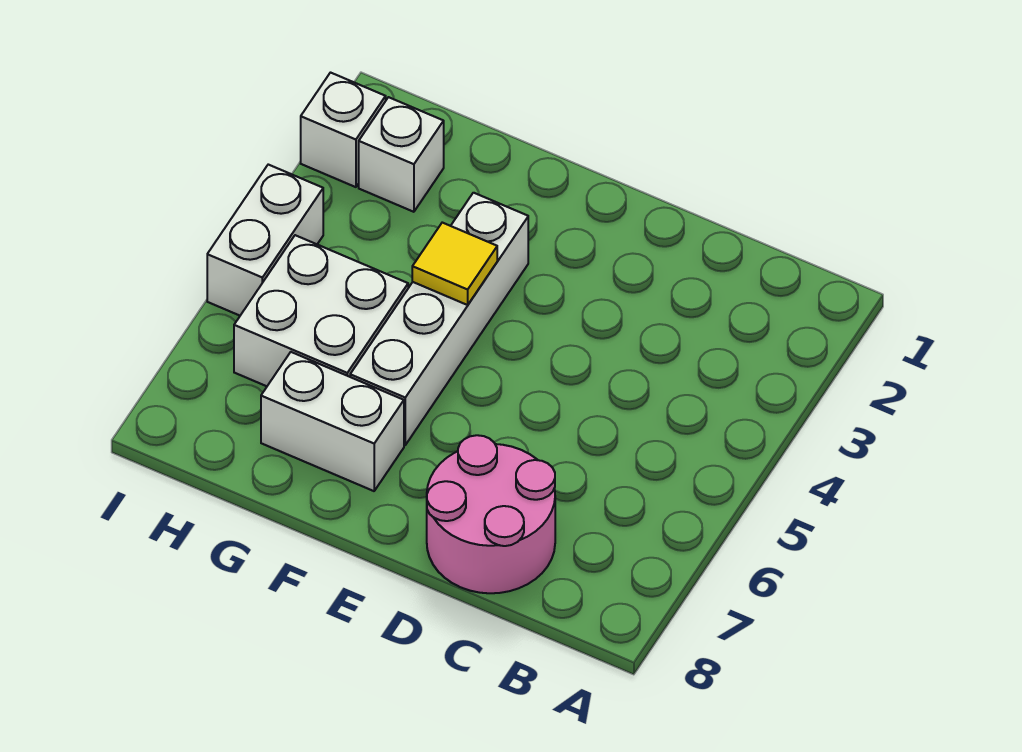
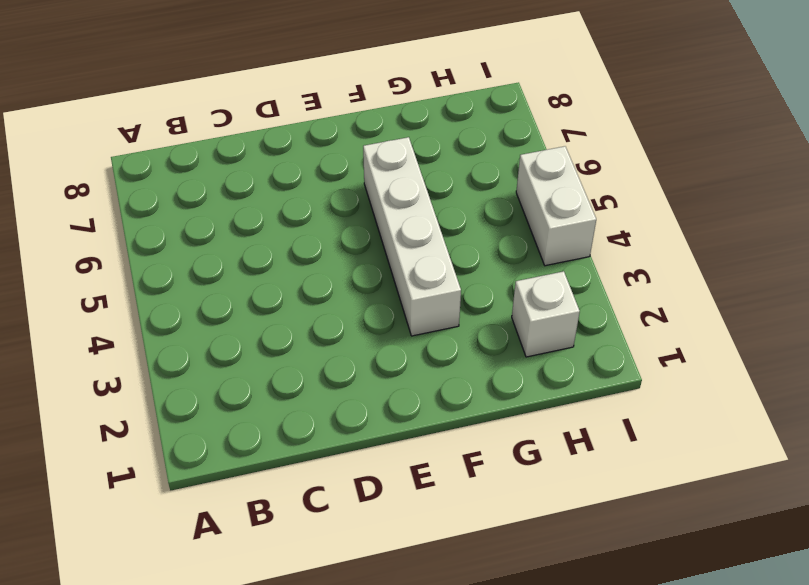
none -> pink 2x2 round brick [427,435,555,593]
none -> white 1x2 brick [261,352,404,491]

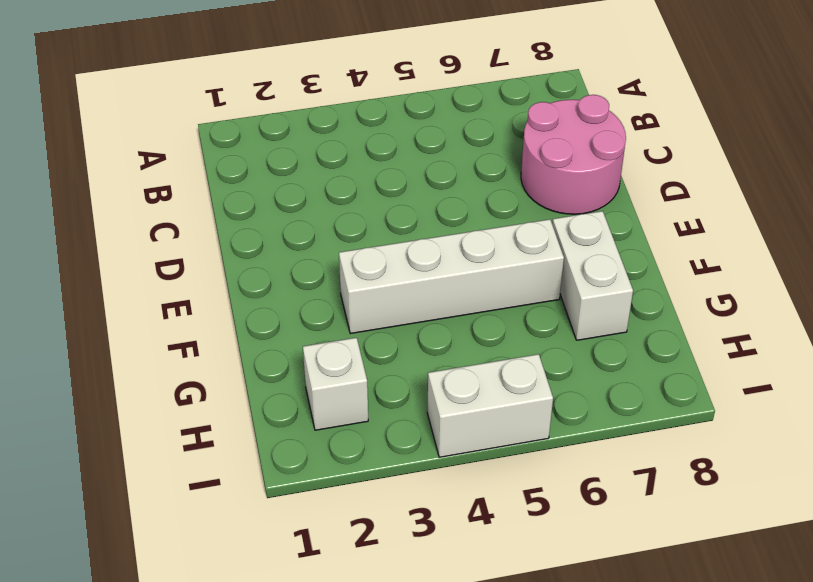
none -> white 2x2 brick [234,235,408,386]
none -> white 1x1 brick [301,73,386,187]

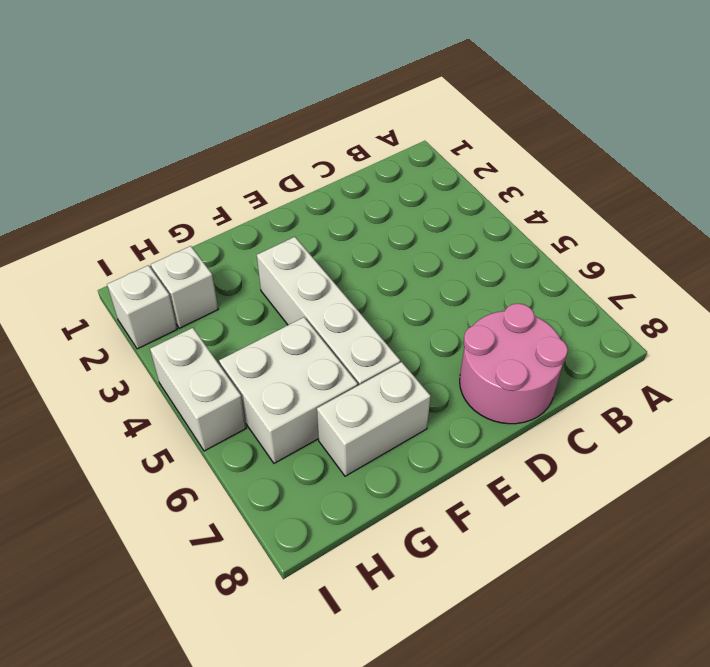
none -> yellow 1x1 tile [412,223,497,305]

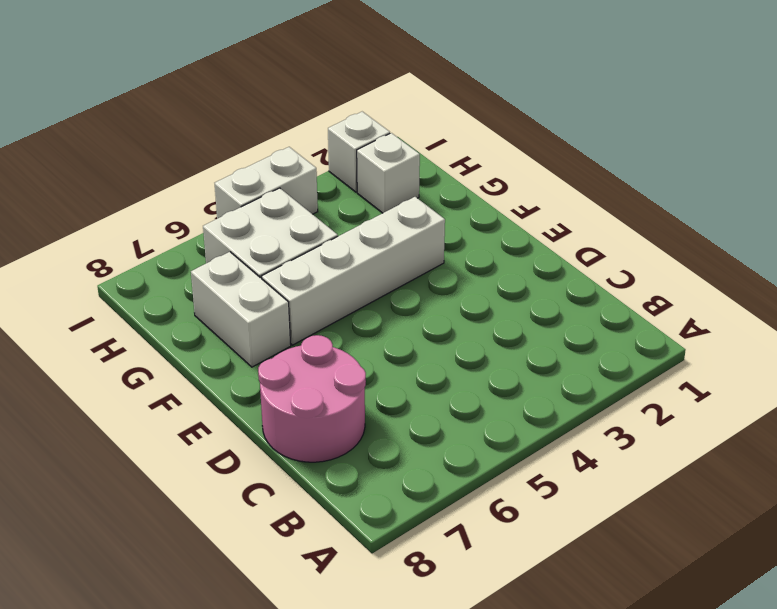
none -> yellow 1x1 tile [412,223,497,305]

